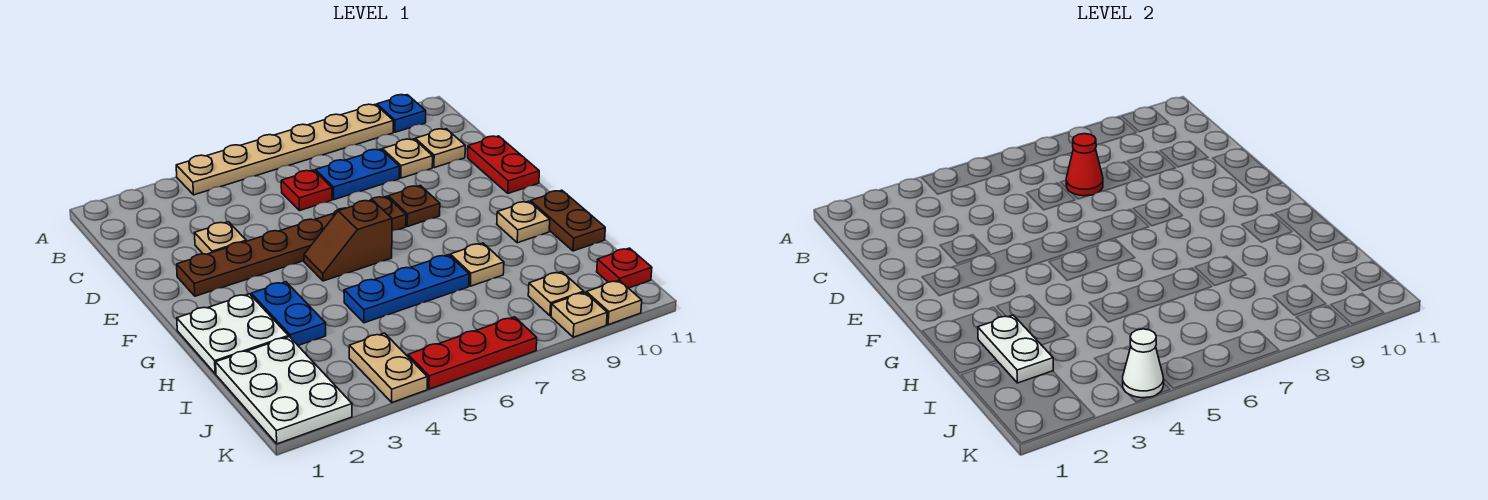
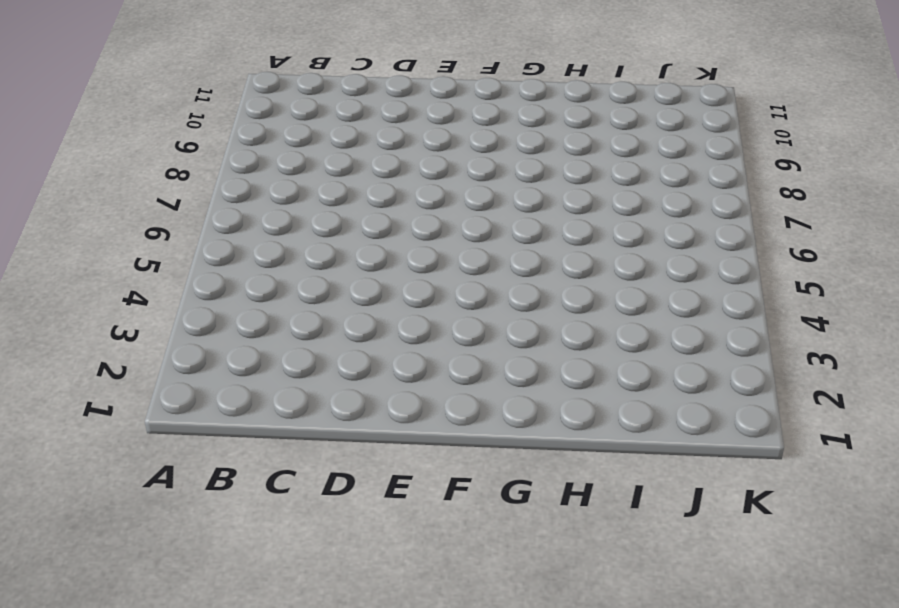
none -> tan 1x6 plate [176,104,393,195]
none -> blue 1x1 plate [377,95,426,132]
none -> red 1x1 plate [281,170,332,210]

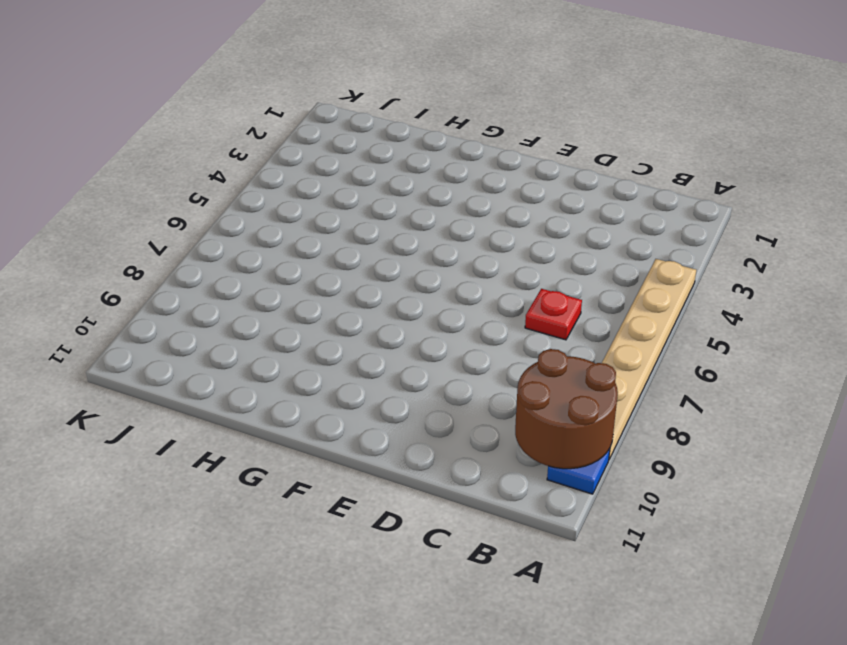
brown 2x2 round brick [515,349,618,469] -> none
none -> blue 1x2 plate [315,149,399,200]
none -> tan 1x1 plate [382,139,433,178]
none -> tan 1x1 plate [415,129,465,168]

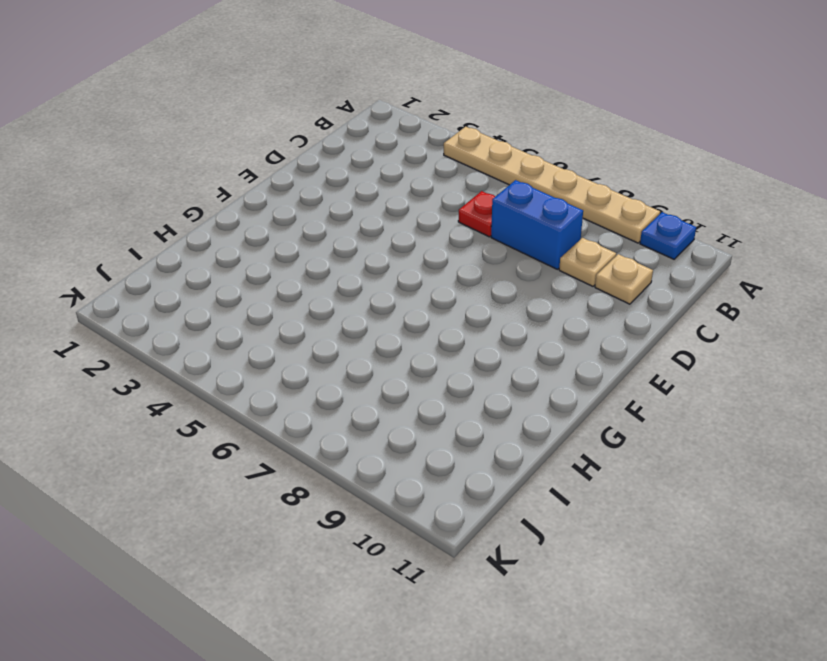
blue 1x2 brick [491,180,583,269] -> blue 1x2 plate [315,149,399,200]
none -> tan 1x1 plate [195,222,246,254]
none -> red 1x2 plate [468,136,539,193]
none -> brown 1x6 plate [177,196,406,296]

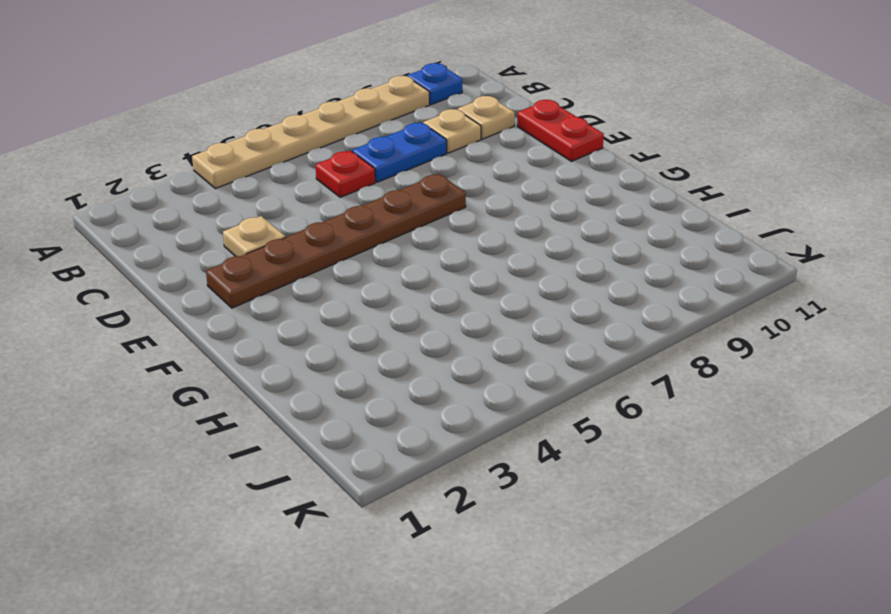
none -> brown 1x1 plate [388,186,440,227]
none -> brown 1x2 slope [304,200,392,281]
none -> white 2x2 plate [177,294,289,374]

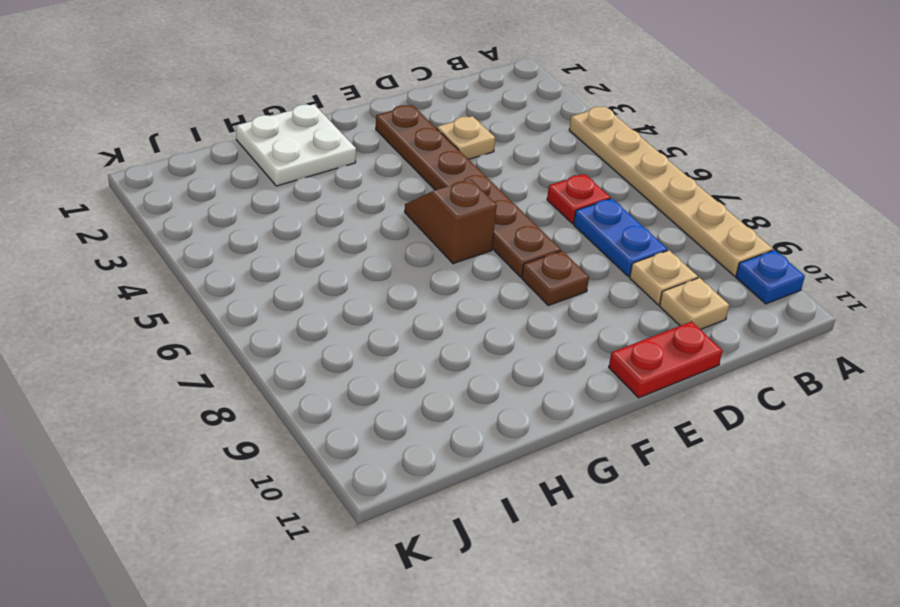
none -> blue 1x2 plate [251,282,326,345]
none -> tan 1x1 plate [497,201,550,243]
none -> brown 1x2 plate [531,190,605,251]

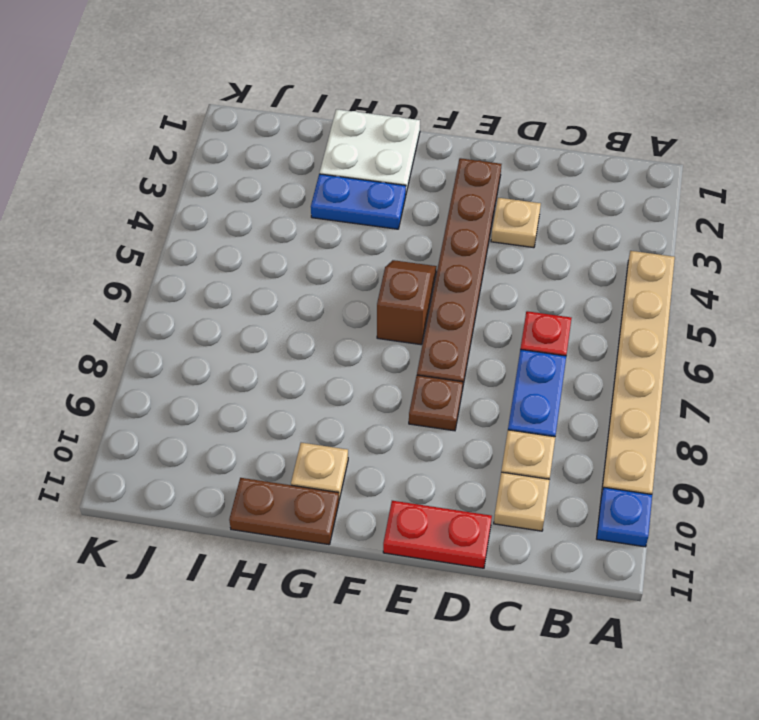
none -> blue 1x3 plate [344,255,469,323]
none -> tan 1x1 plate [450,243,504,286]
none -> white 2x3 plate [216,337,352,444]

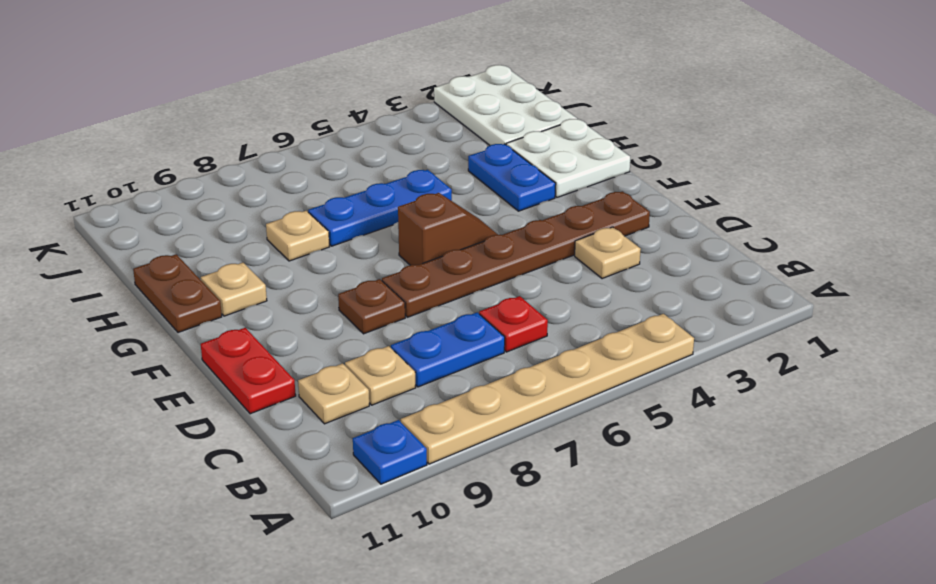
none -> tan 1x2 plate [349,333,427,402]
none -> tan 1x1 plate [528,272,584,316]
none -> red 1x1 plate [597,248,652,288]

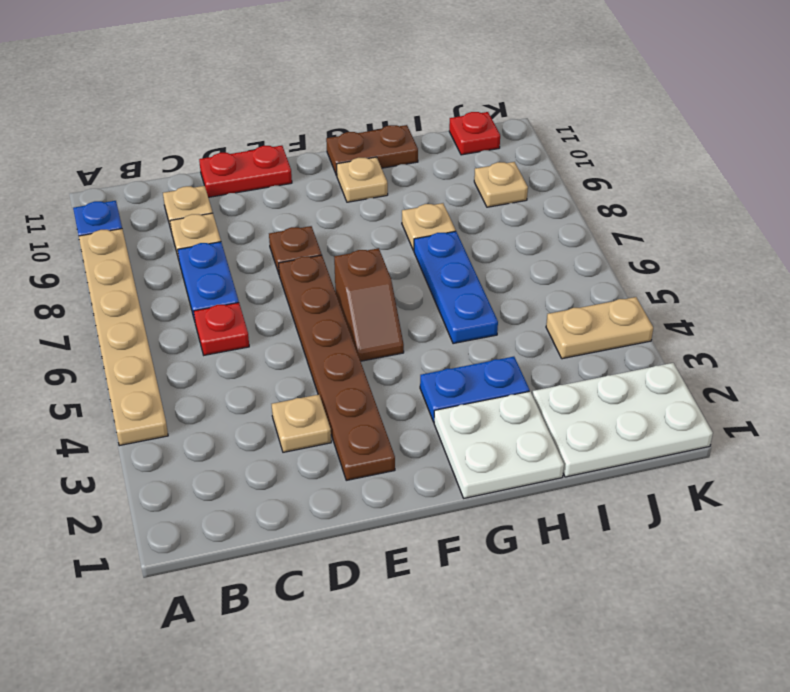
none -> red 1x3 plate [408,317,537,389]
none -> tan 1x1 plate [551,292,607,337]
none -> tan 1x1 plate [586,280,642,325]

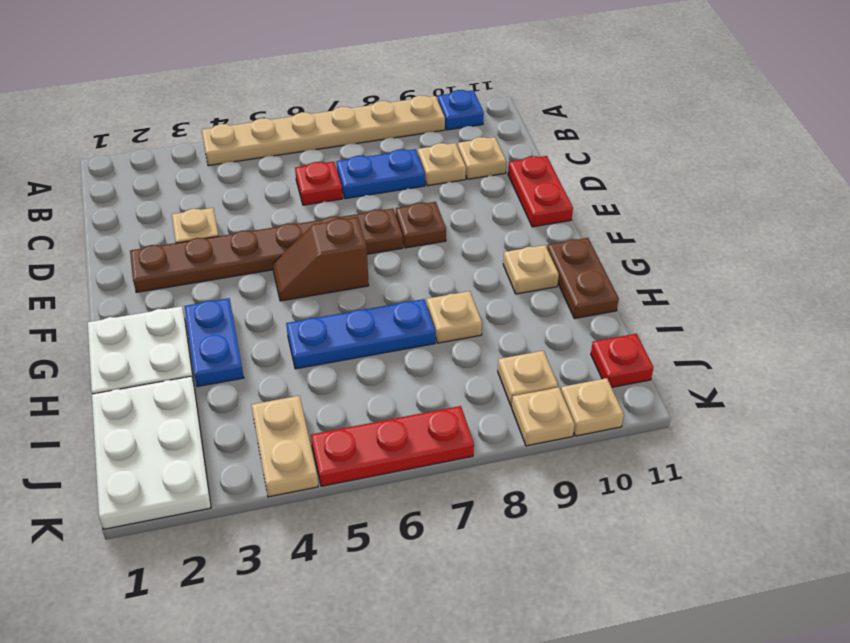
none -> red 1x1 cone [1066,134,1103,196]
none -> white 1x2 plate [978,315,1053,383]
none -> white 1x1 cone [1123,329,1164,398]

